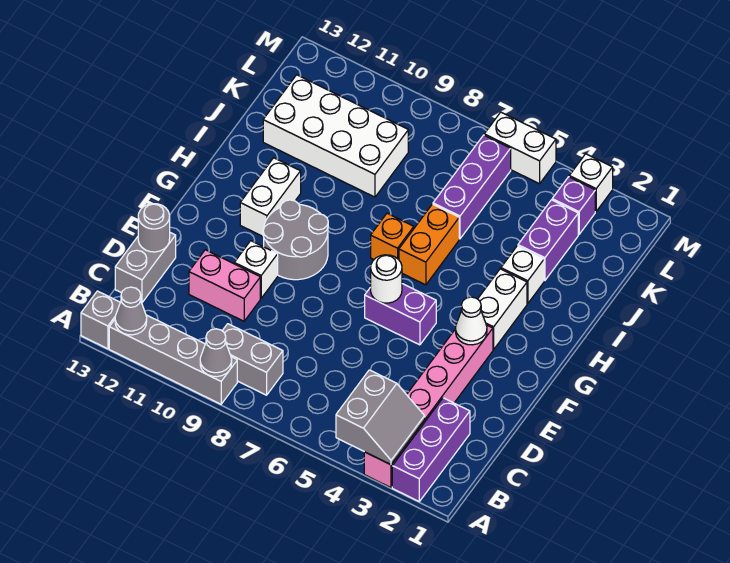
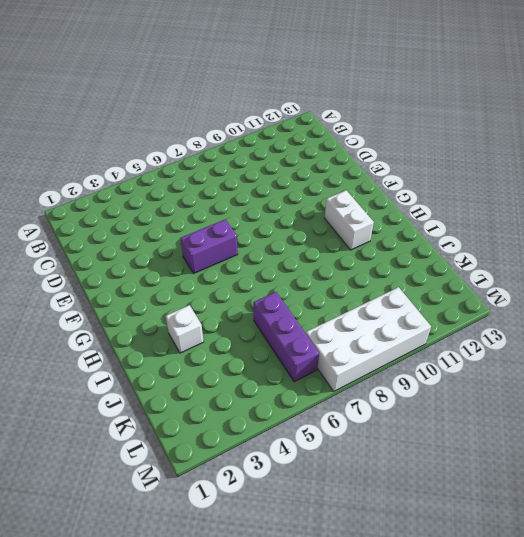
white 2x4 brick [306,287,431,391] -> white 2x4 brick moved to [263,75,408,197]
none -> purple 1x3 brick [392,398,470,501]
none -> pink 1x6 brick [364,325,493,488]
none -> grey 1x4 brick [109,315,237,404]

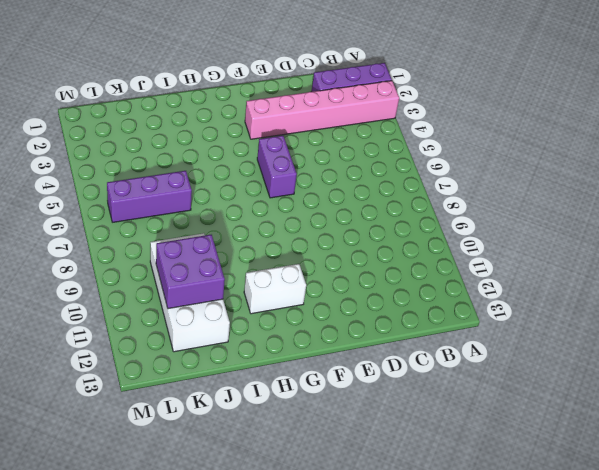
purple 2x2 brick [156,235,225,309] -> none
none -> grey 1x4 brick [109,315,237,404]
none -> grey 1x1 brick [81,291,120,349]
none -> grey 1x2 brick [222,324,283,395]

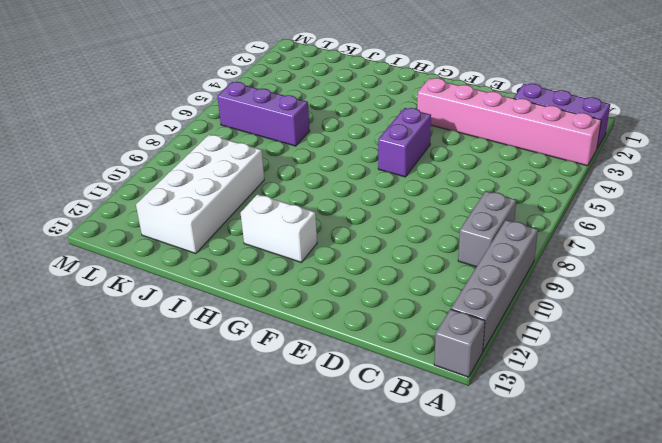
none -> grey 1x2 brick [115,233,176,303]
none -> pink 1x2 brick [189,250,260,321]
none -> white 1x1 brick [234,241,278,298]

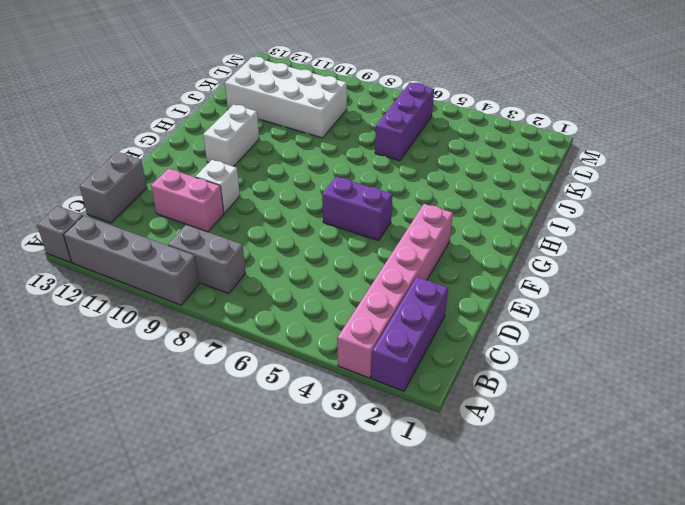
none -> grey 2x2 round brick [263,200,328,280]
none -> white 1x2 brick [478,269,527,350]
none -> orange 1x2 brick [399,204,459,285]

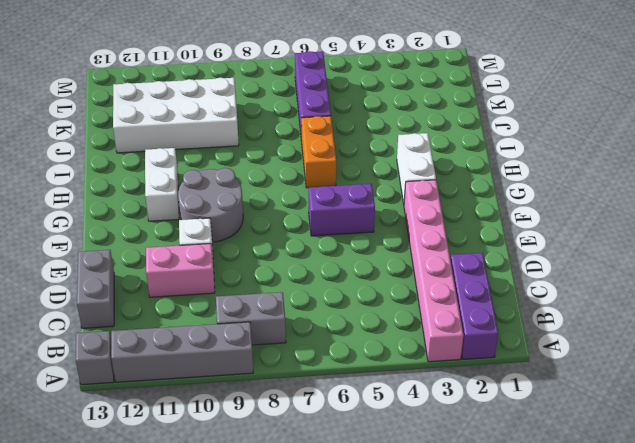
none -> orange 1x1 brick [371,213,414,260]
none -> white 1x1 brick [501,246,544,304]
none -> purple 1x2 brick [518,200,578,281]

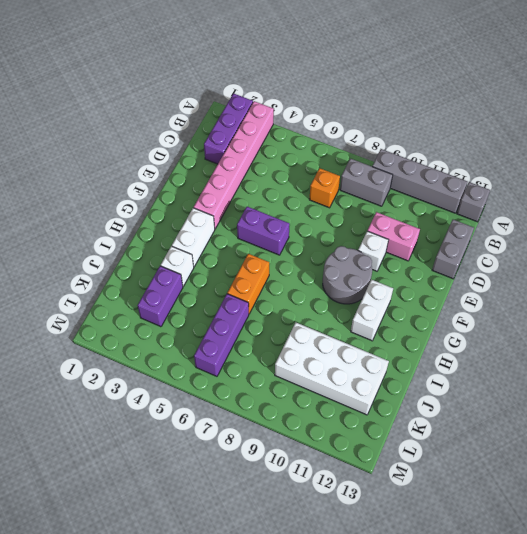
orange 1x1 brick [309,168,340,208] -> orange 1x1 brick moved to [371,213,414,260]
none -> purple 1x1 brick [552,177,595,234]
none -> white 1x1 brick [569,154,613,211]
none -> white 1x2 brick [484,112,556,184]

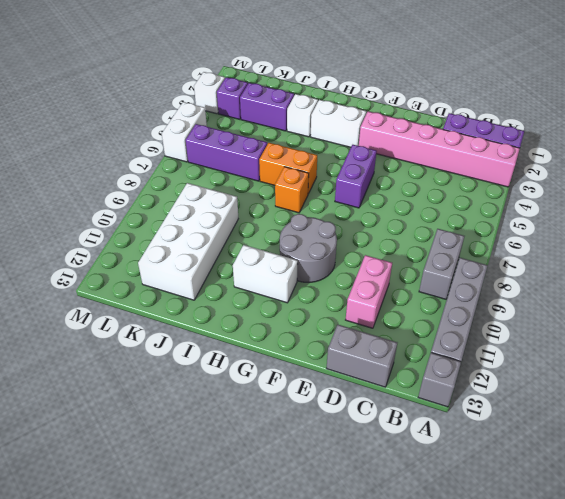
none -> white 1x1 brick [234,241,278,298]
none -> grey 2x2 slope [336,370,425,465]
none -> grey 1x1 cone [200,329,232,377]

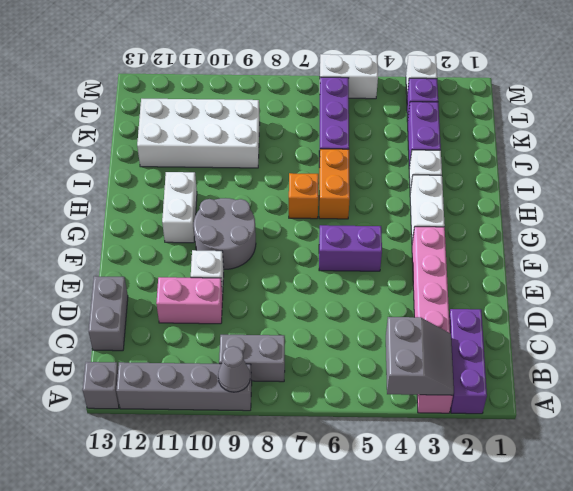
none -> grey 1x1 cone [115,287,147,335]
none -> grey 1x1 round brick [138,204,170,252]
none -> white 1x1 cone [456,297,487,345]

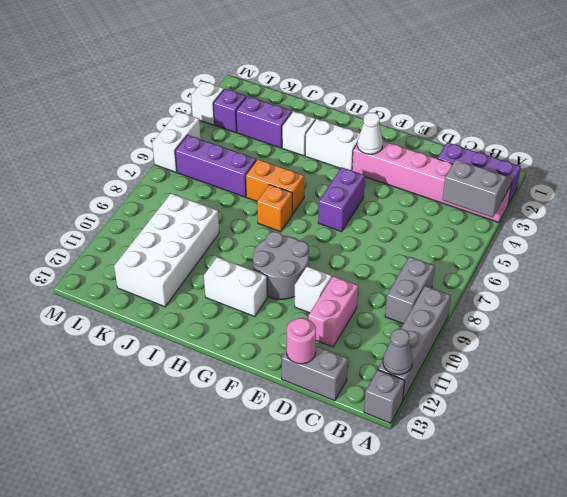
pink 1x1 round brick [287,318,316,364] -> grey 1x1 round brick [138,204,170,252]
none -> grey 1x1 cone [200,329,232,377]
none -> white 1x1 round brick [371,255,402,303]

